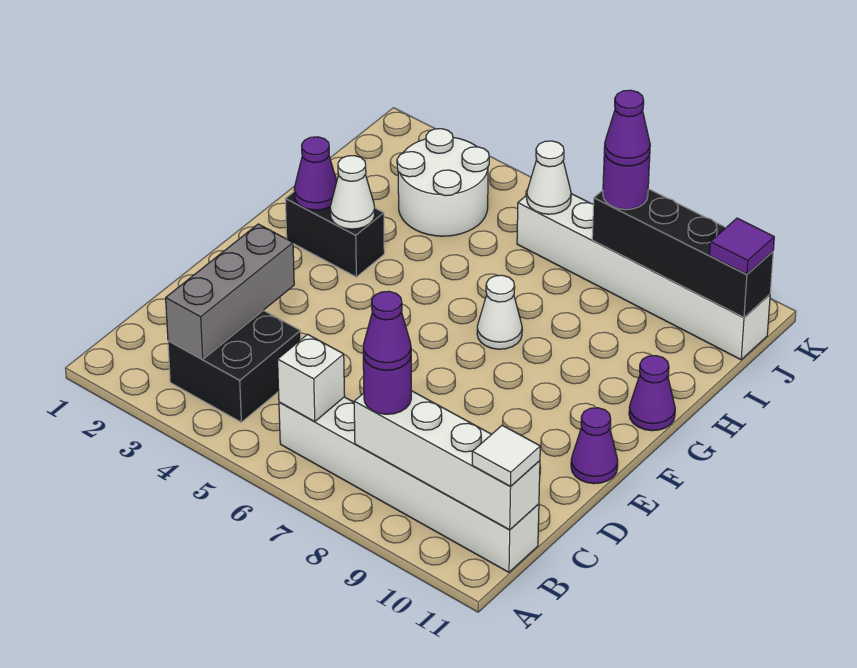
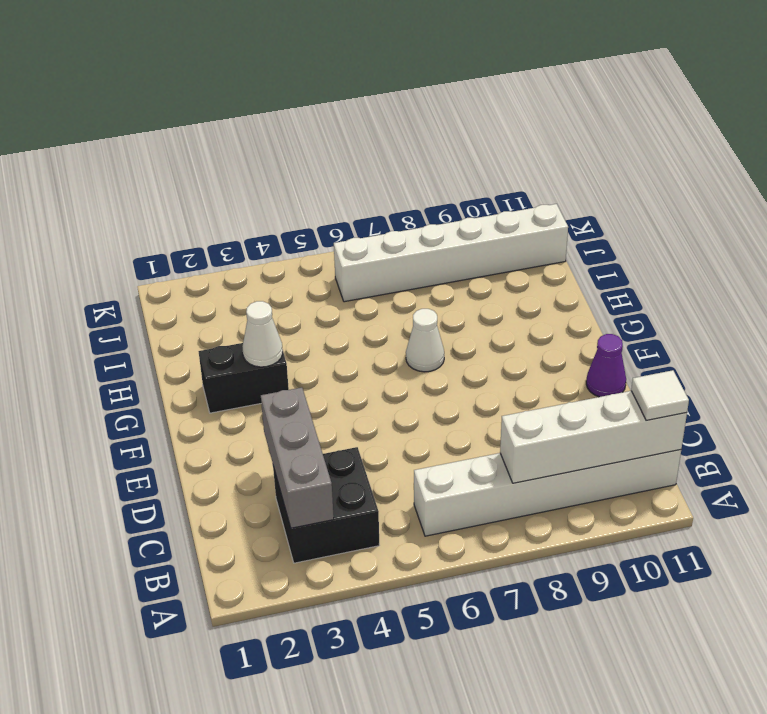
none -> purple 1x1 cone [629,356,675,431]
none -> white 2x2 round brick [397,129,489,236]
none -> white 1x1 brick [278,334,345,422]

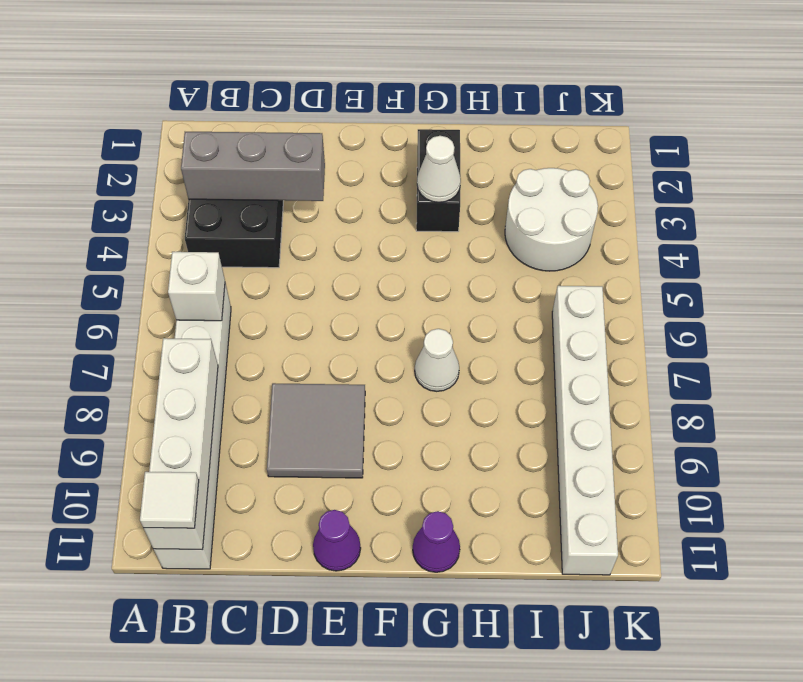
grey 2x2 tile [267,383,365,478] -> none
none -> purple 1x1 cone [294,137,337,210]
none -> white 1x1 cone [527,141,571,214]
none -> black 1x4 brick [592,189,773,318]

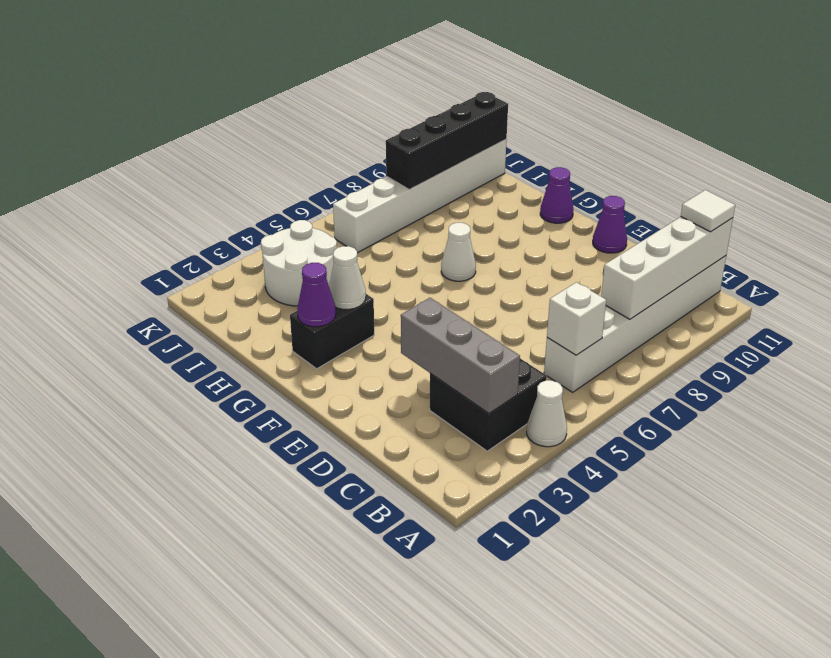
white 1x1 cone [527,380,567,447] -> white 1x1 cone moved to [527,141,571,214]
none -> purple 1x1 round brick [363,356,411,414]
none -> purple 1x1 round brick [603,152,650,210]
none -> purple 1x1 tile [710,218,774,275]

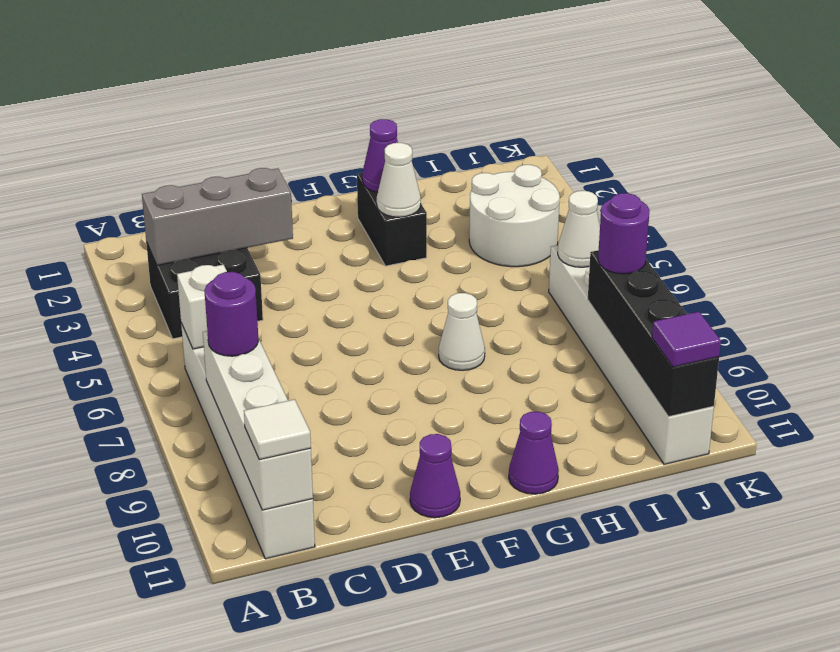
none -> purple 1x1 cone [363,291,411,370]
none -> purple 1x1 cone [604,90,650,166]

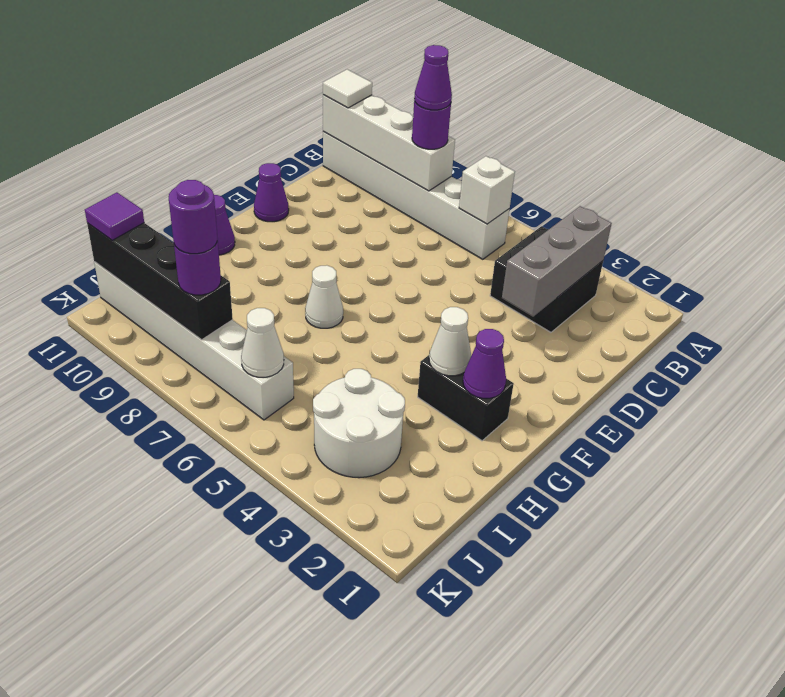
purple 1x1 round brick [169,180,217,254] -> purple 1x1 cone [604,90,650,166]

